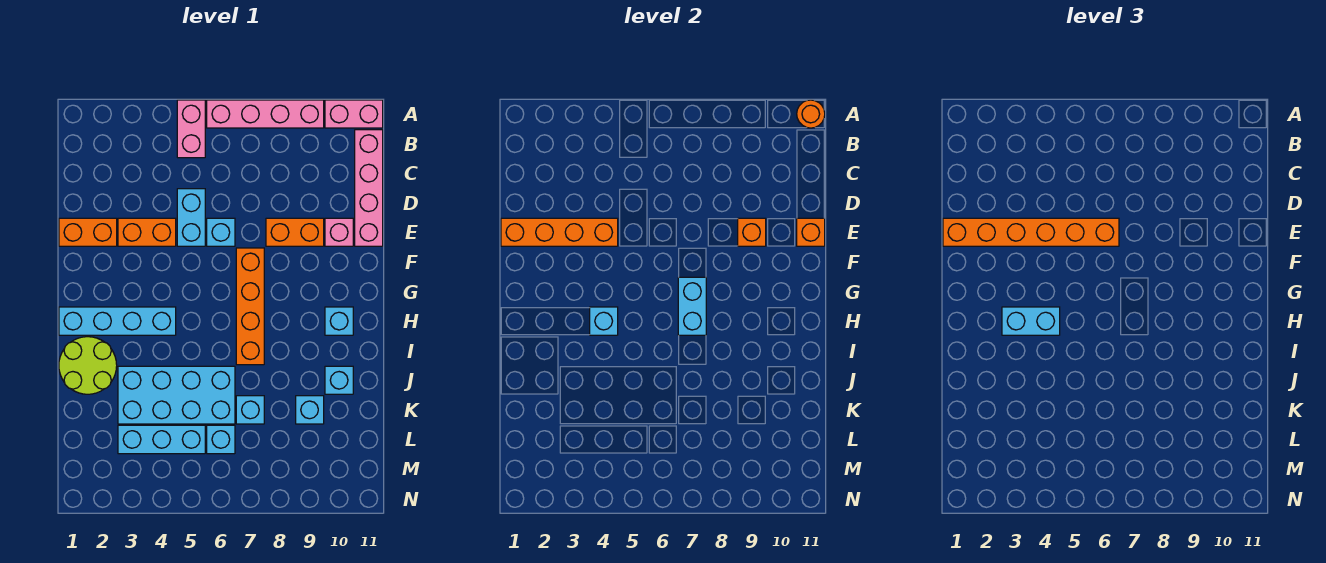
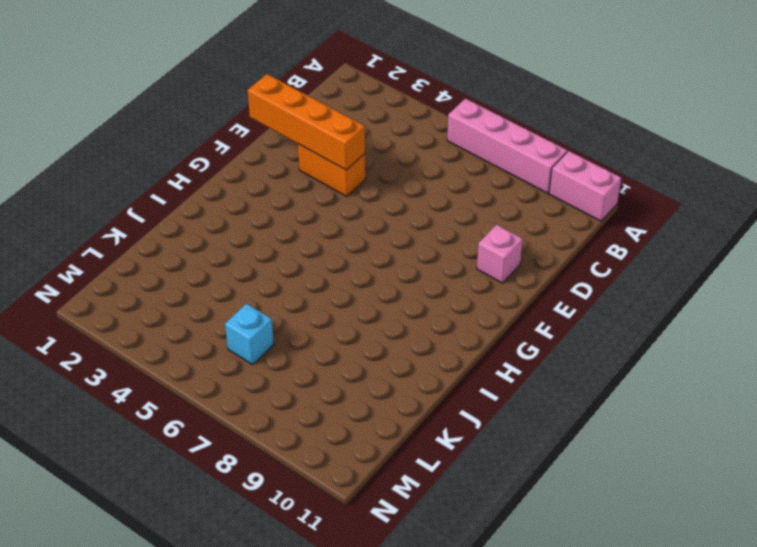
none -> pink 1x2 brick [177,100,205,158]
none -> pink 1x4 brick [355,130,383,246]
none -> cyan 1x2 brick [177,189,205,246]

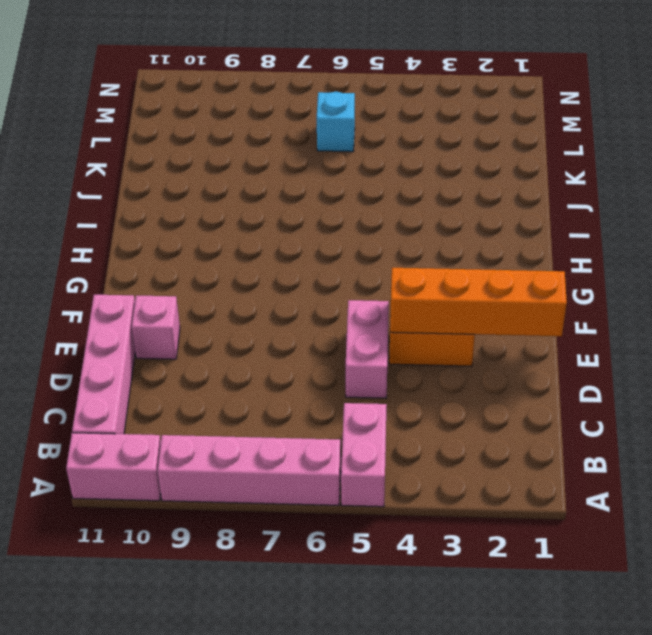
pink 1x2 brick [346,300,389,398] -> cyan 1x2 brick [177,189,205,246]
none -> orange 1x2 brick [59,218,117,246]
none -> cyan 1x1 brick [207,218,235,246]
none -> orange 1x2 brick [266,218,324,246]

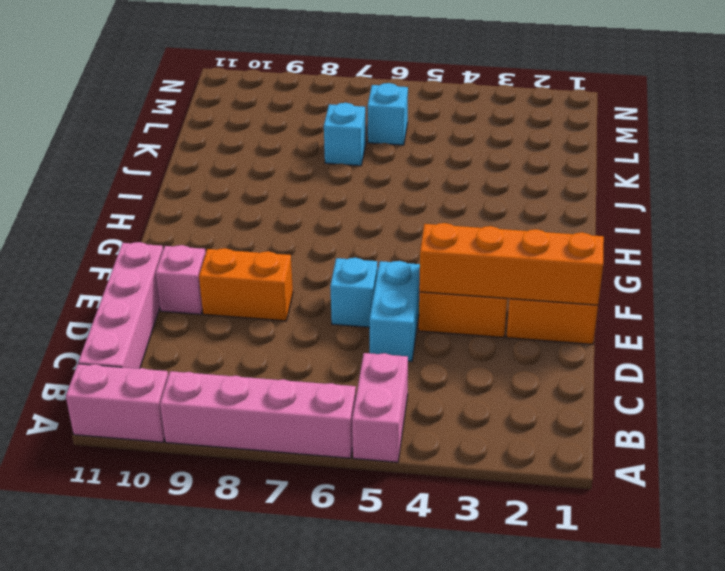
none -> orange 1x4 brick [236,248,264,365]
none -> cyan 1x4 brick [59,307,176,335]
none -> cyan 1x1 brick [325,307,353,335]

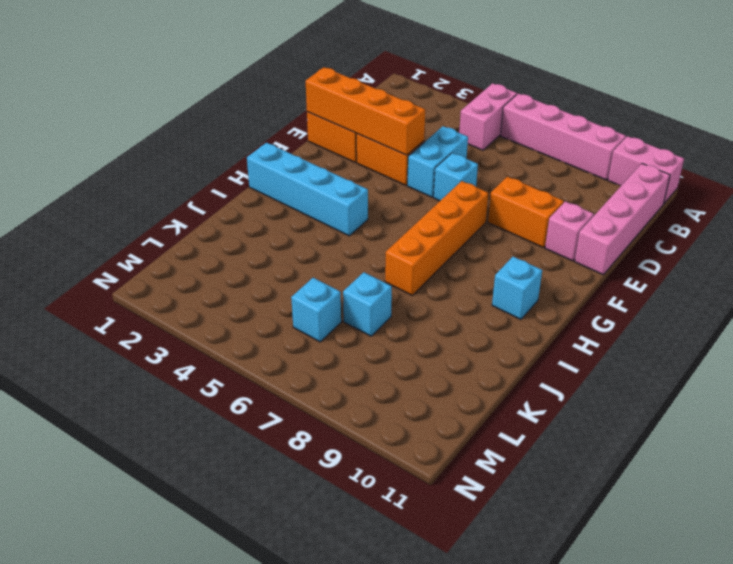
none -> lime 2x2 round brick [59,337,117,394]
none -> cyan 2x4 brick [118,366,235,424]
none -> cyan 1x1 brick [325,366,353,394]

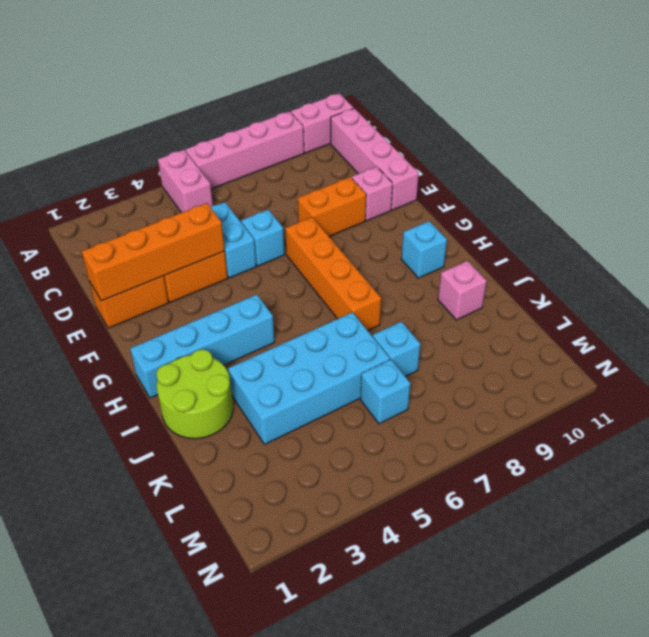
pink 1x1 brick [438,261,487,320] -> cyan 1x1 brick [325,366,353,394]
none -> cyan 1x1 brick [296,396,324,424]
none -> cyan 1x3 brick [118,425,205,454]
none -> orange 1x1 round brick [797,100,825,128]

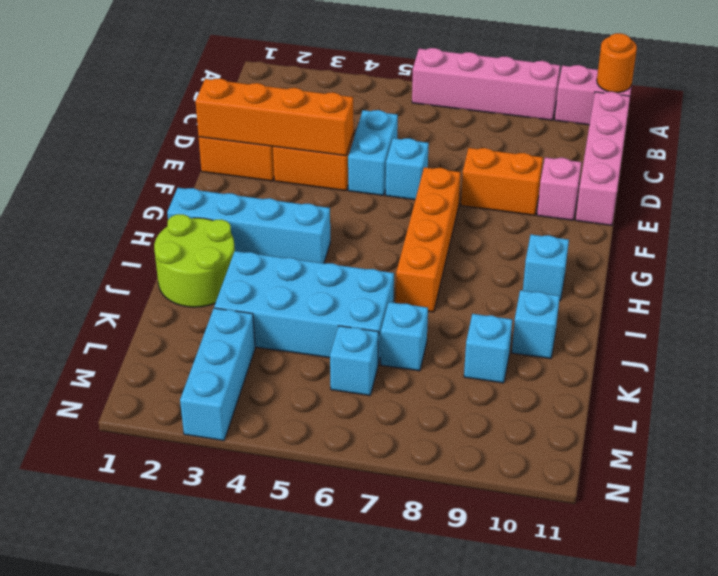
cyan 1x3 brick [180,308,255,441] -> cyan 1x3 brick turned to [118,425,205,454]
none -> pink 1x2 brick [177,100,205,158]
none -> orange 1x1 brick [738,218,766,246]
none -> orange 1x1 brick [797,218,825,246]

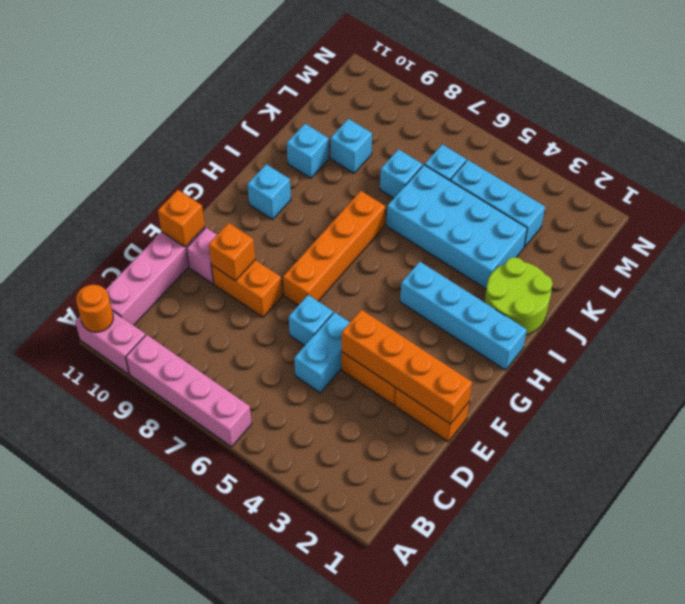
none -> pink 1x2 brick [177,100,205,158]
none -> cyan 1x2 brick [678,277,706,335]
none -> cyan 1x1 brick [590,307,618,335]

